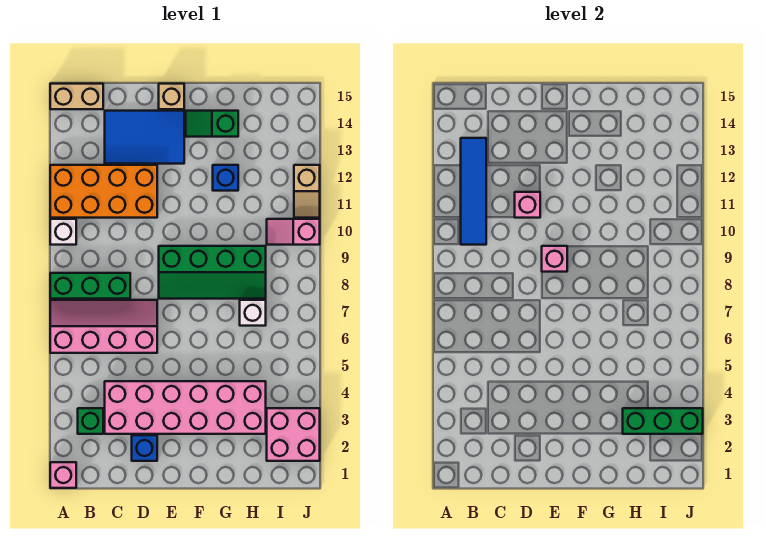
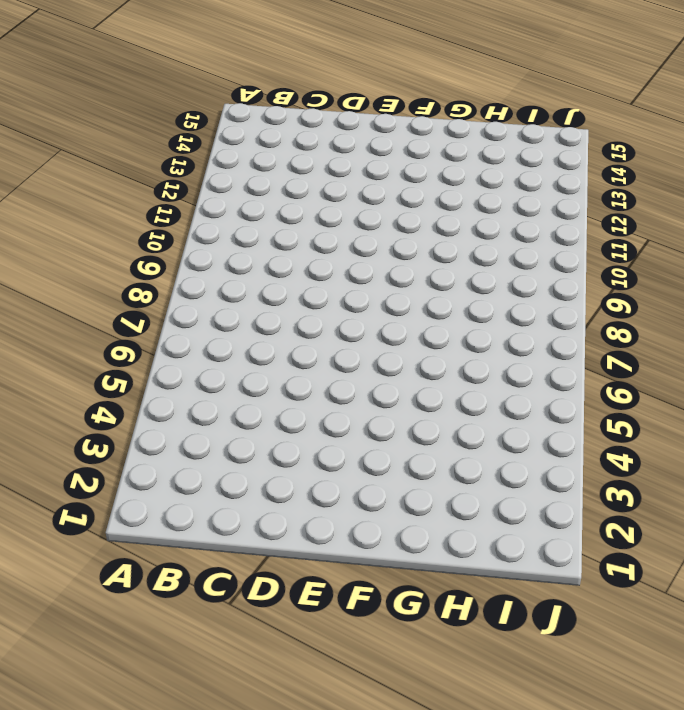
none -> pink 1x1 brick [50,462,76,488]
none -> pink 2x4 slope [50,300,157,353]
none -> green 1x3 brick [50,273,130,299]

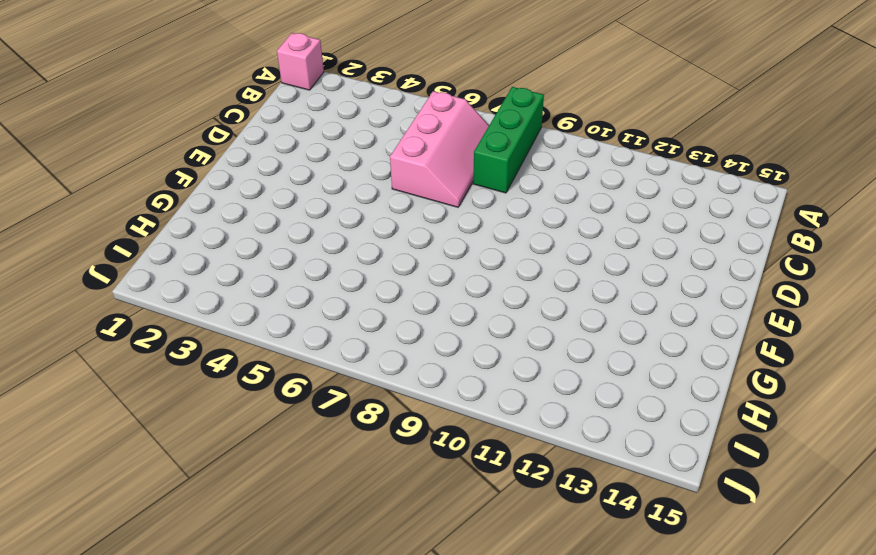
pink 2x3 slope [390,91,489,207] -> pink 2x4 slope [50,300,157,353]
none -> white 1x1 brick [50,219,76,245]
none -> orange 2x4 brick [50,165,157,218]
none -> tan 1x2 brick [50,84,103,109]

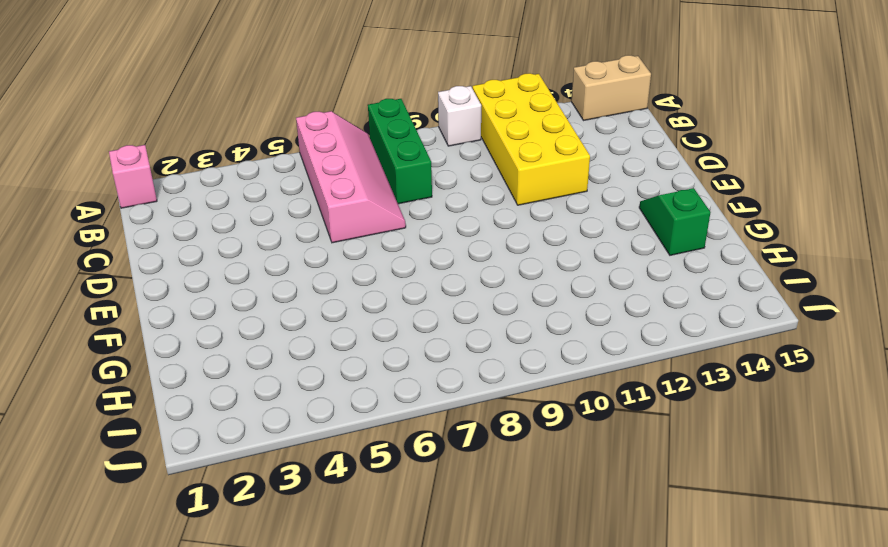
yellow 2x4 brick [473,73,590,205] -> orange 2x4 brick [50,165,157,218]
tan 1x2 brick [572,55,651,121] -> tan 1x2 brick turned to [50,84,103,109]
none -> green 1x1 brick [78,408,103,434]
none -> pink 2x6 brick [105,381,266,434]
none -> blue 2x3 tile [105,111,184,164]

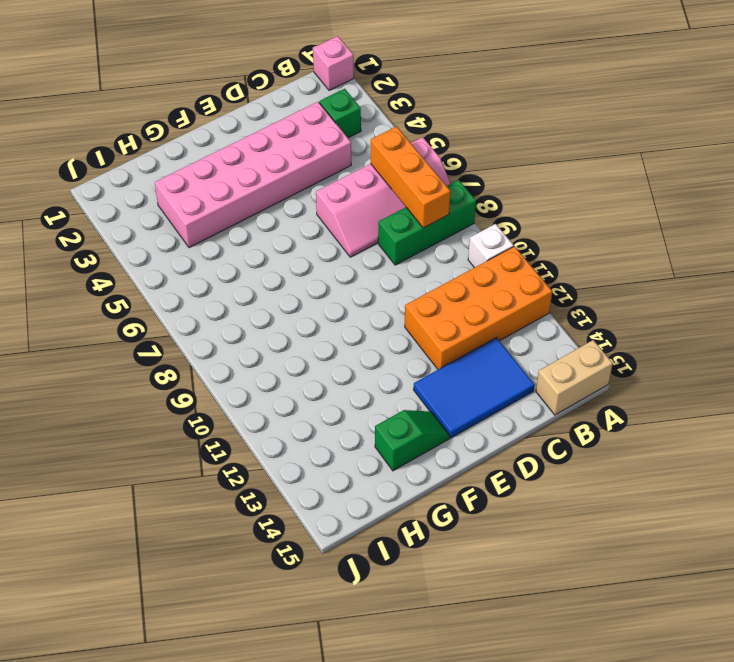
orange 1x3 brick [371,126,450,228] -> none
none -> blue 1x1 brick [132,435,157,461]
none -> green 2x4 slope [159,246,266,299]
none -> tan 1x1 brick [159,84,184,109]

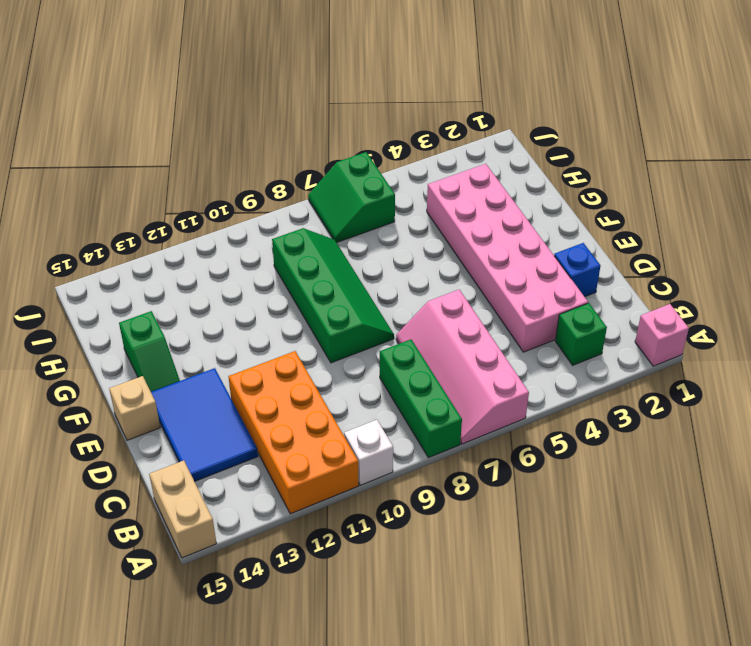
green 2x2 slope [308,152,395,243] -> none
none -> blue 1x1 brick [213,165,238,191]
none -> white 1x1 brick [240,300,266,326]
none -> pink 2x2 brick [267,408,320,461]

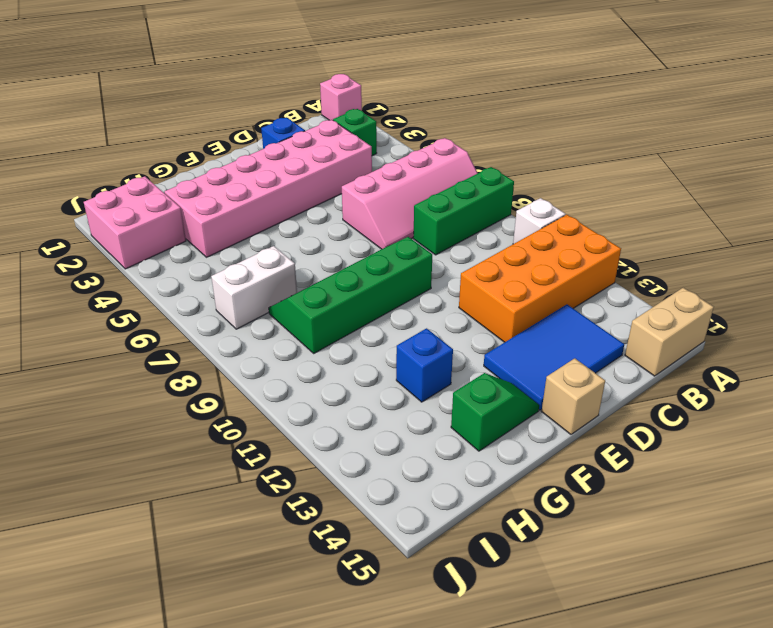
white 1x2 brick [211,246,297,329] -> white 1x1 brick [240,300,266,326]
none -> pink 1x2 slope [267,219,320,245]
none -> tan 1x2 slope [294,165,320,218]
none -> blue 1x4 tile [461,138,486,245]

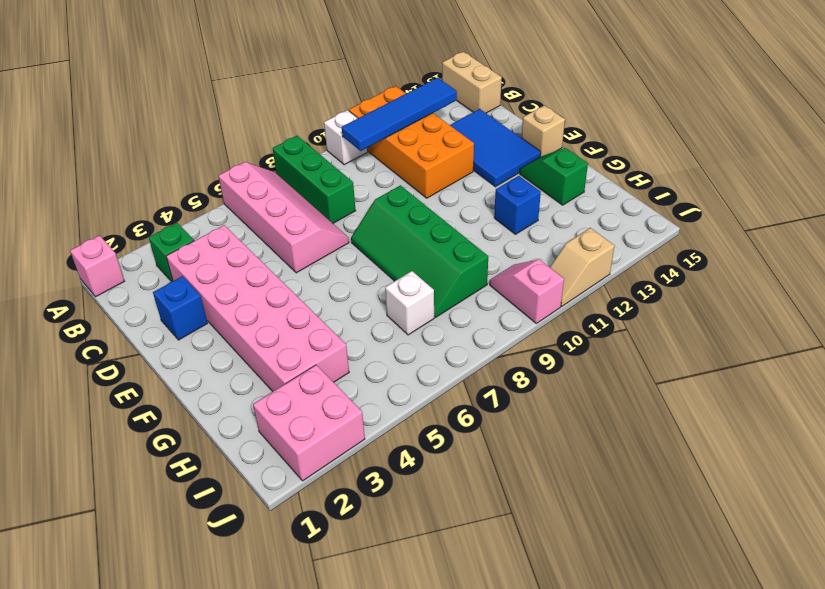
none -> pink 1x1 brick [515,192,540,218]
none -> pink 1x1 brick [542,246,567,272]
none -> green 1x3 brick [623,408,703,434]

